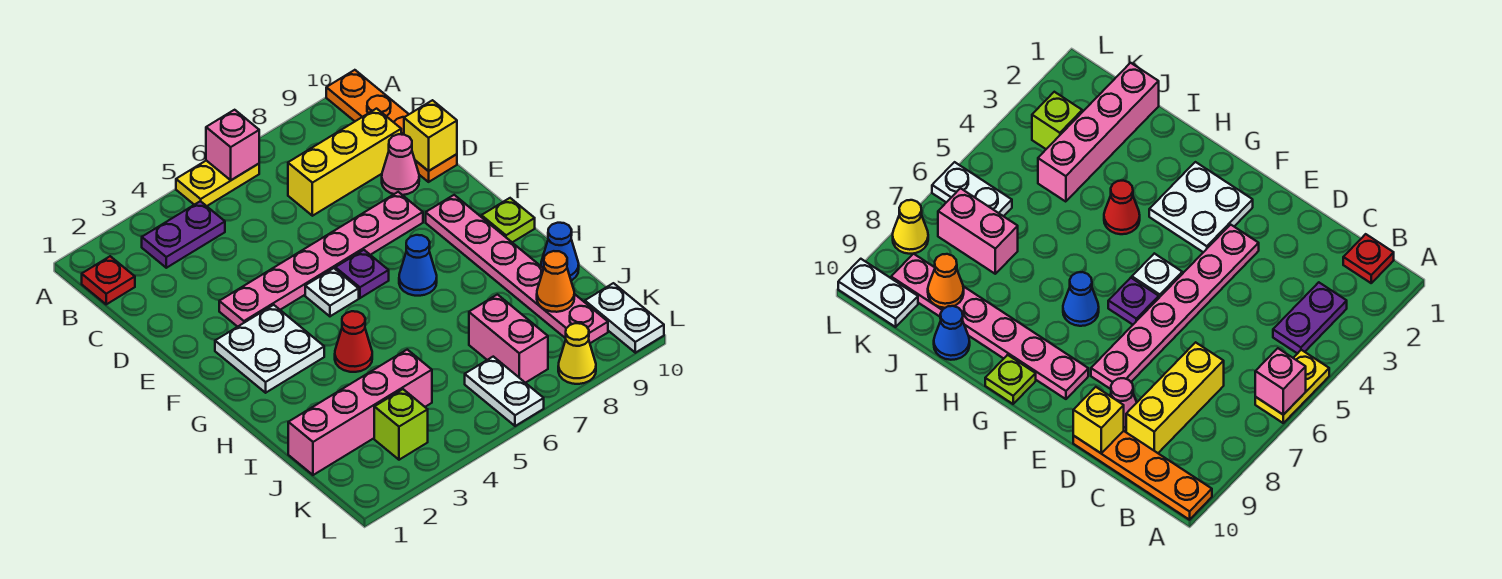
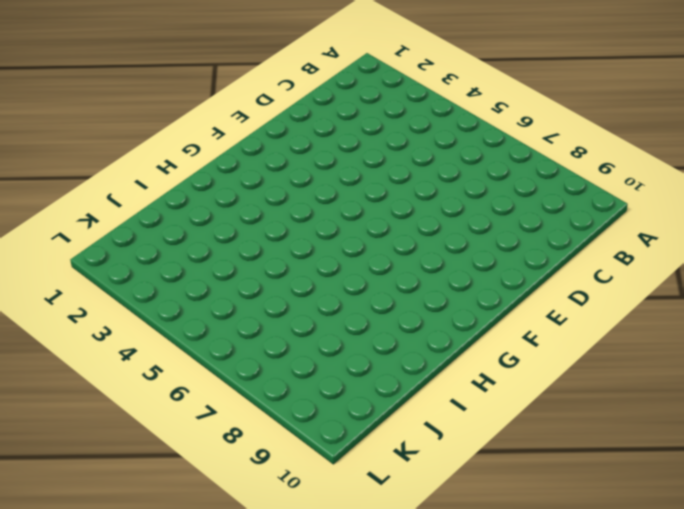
none -> yellow 1x2 plate [176,161,259,206]
none -> orange 1x4 plate [326,70,457,182]
none -> red 1x1 plate [82,256,135,304]

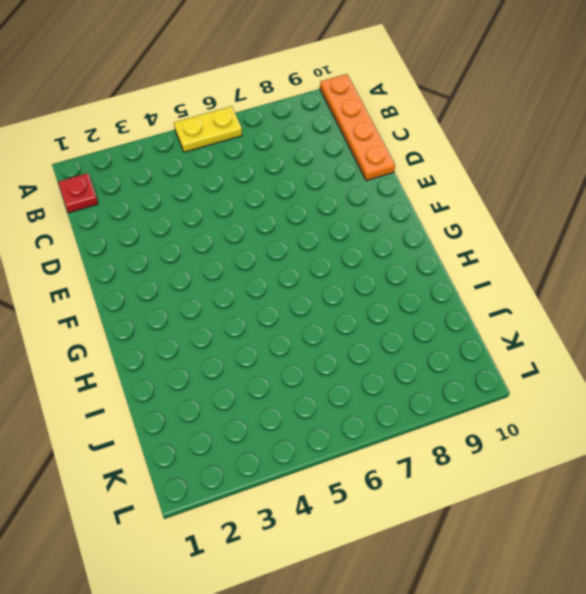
none -> purple 1x2 plate [142,201,225,268]
none -> yellow 1x3 brick [288,109,401,216]
none -> pink 1x1 cone [382,134,419,195]

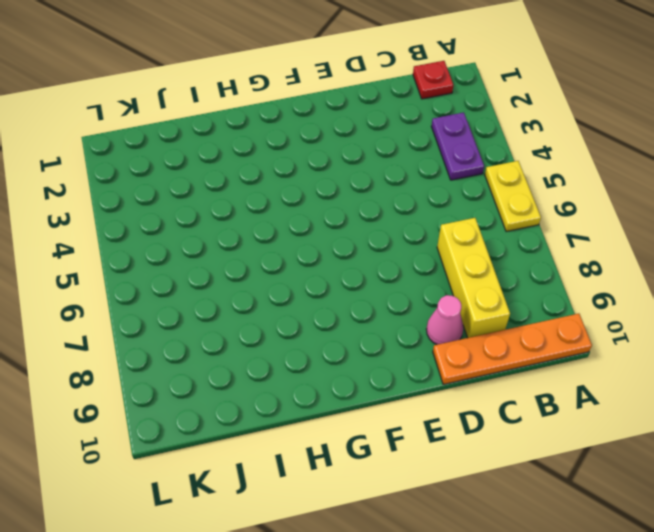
none -> pink 1x6 plate [219,192,423,327]
none -> white 2x2 plate [215,305,324,393]
none -> white 1x1 plate [305,268,359,316]

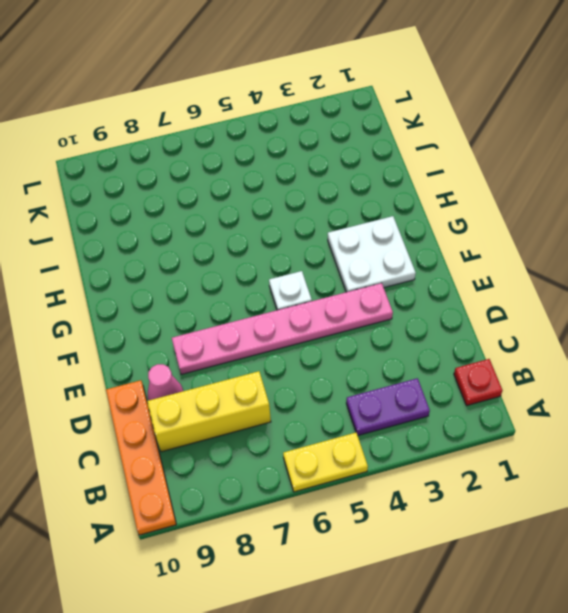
none -> purple 1x1 plate [335,250,389,298]
none -> pink 1x6 plate [426,195,608,343]
none -> blue 1x1 cone [399,235,437,296]

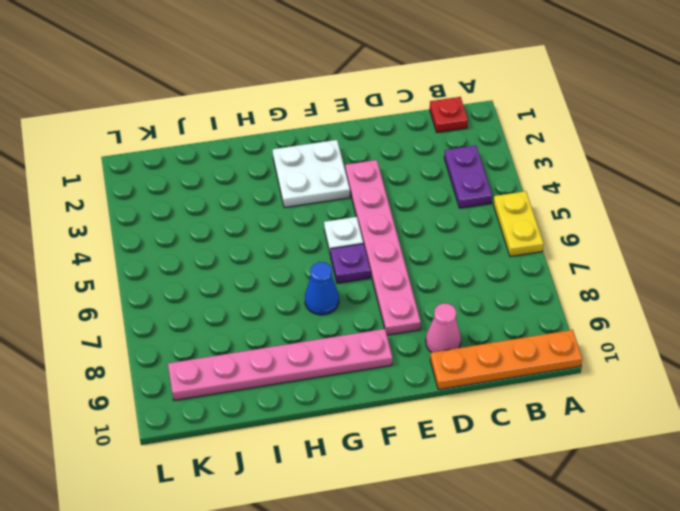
none -> yellow 1x3 brick [288,109,401,216]
none -> lime 1x1 plate [481,198,535,243]
none -> red 1x1 cone [335,311,372,372]

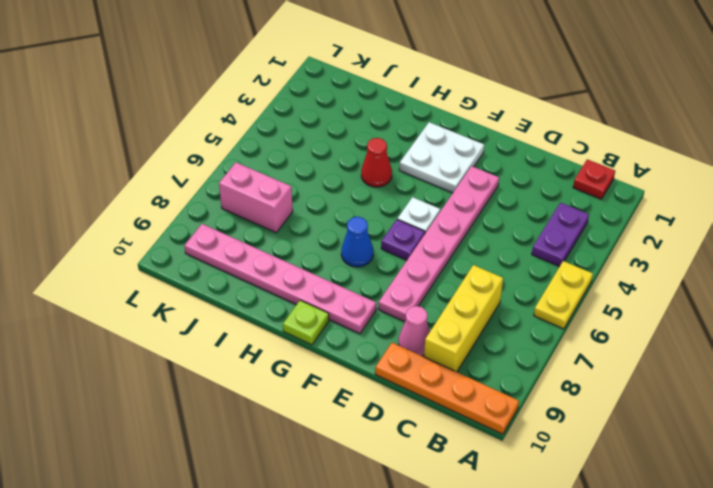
none -> blue 1x1 cone [541,223,579,280]
none -> pink 1x4 brick [288,350,432,475]
none -> lime 1x1 brick [374,389,428,460]

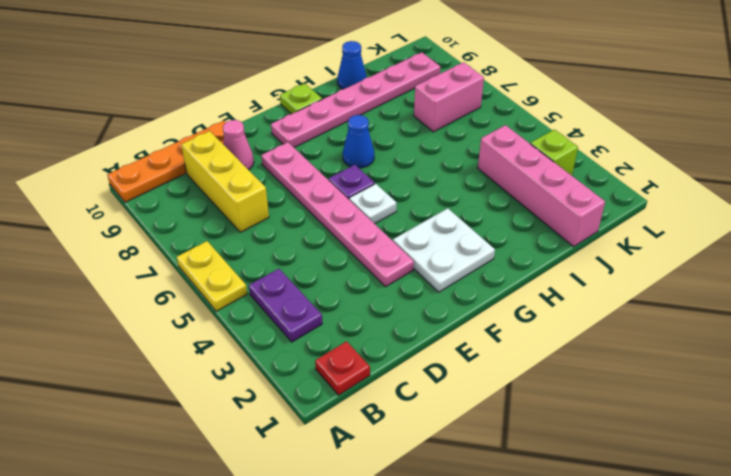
none -> red 1x1 cone [335,311,372,372]
none -> white 1x2 plate [465,357,544,426]
none -> white 1x2 plate [585,283,664,353]

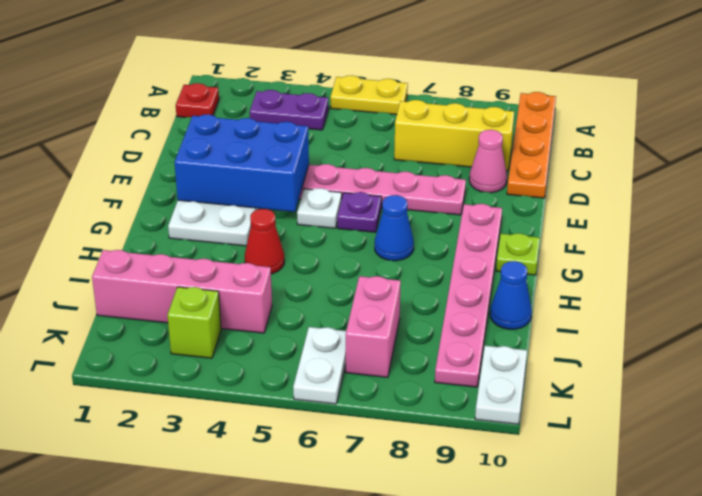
blue 2x3 brick [175,114,309,212] -> none
none -> yellow 1x1 cone [558,323,596,384]
none -> pink 1x1 brick [206,110,259,180]
none -> yellow 1x1 brick [404,100,457,171]

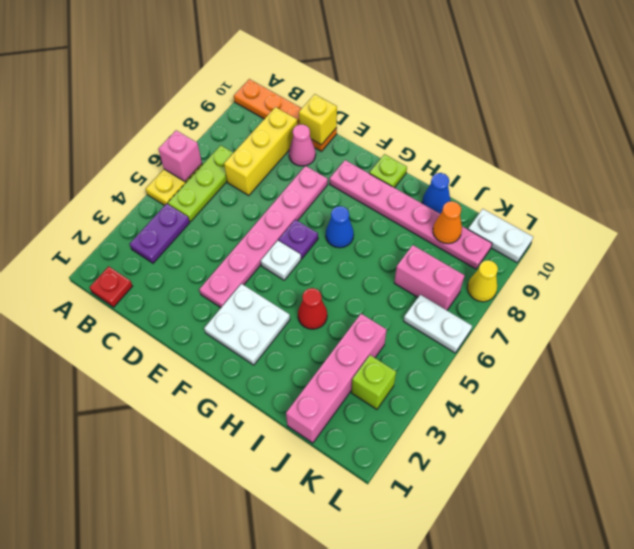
lime 1x3 plate [168,145,233,222] -> none

